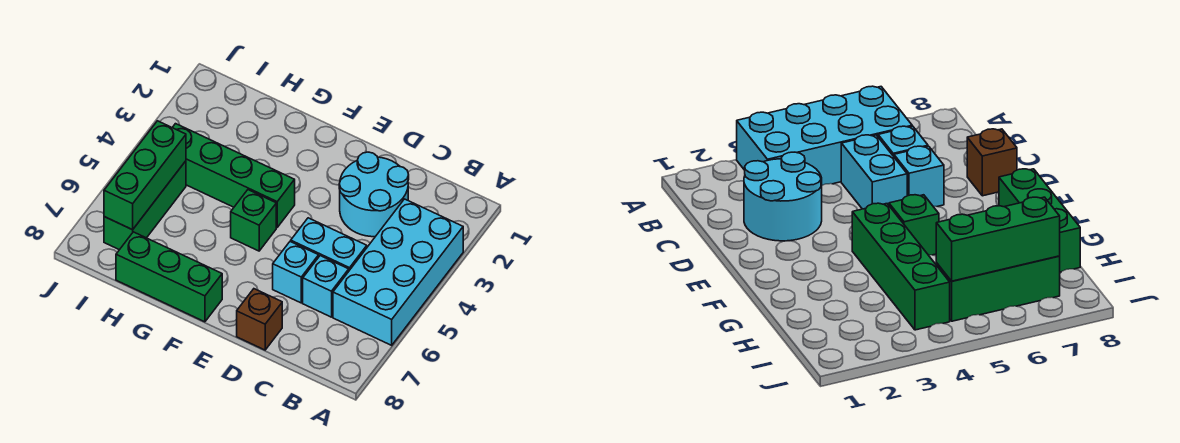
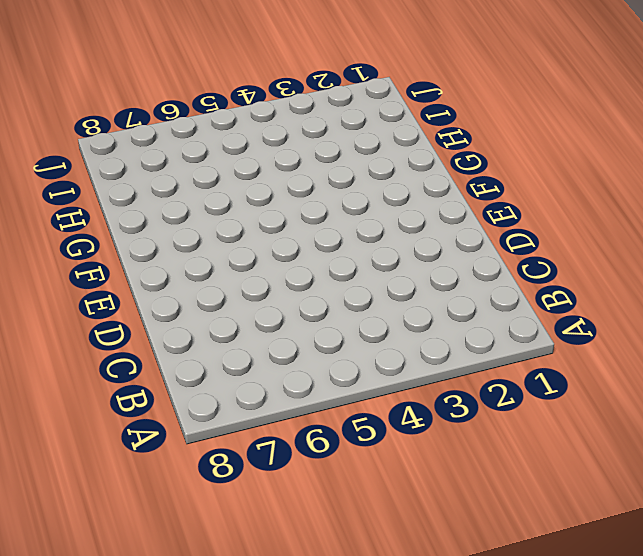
none -> cyan 2x4 brick [333,199,463,345]
none -> cyan 2x2 round brick [339,152,409,237]

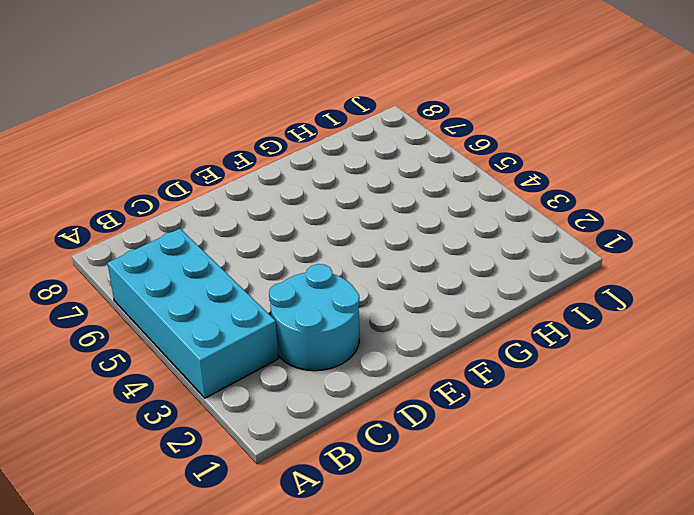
none -> cyan 1x2 brick [291,218,367,270]
none -> cyan 1x1 brick [303,256,349,317]

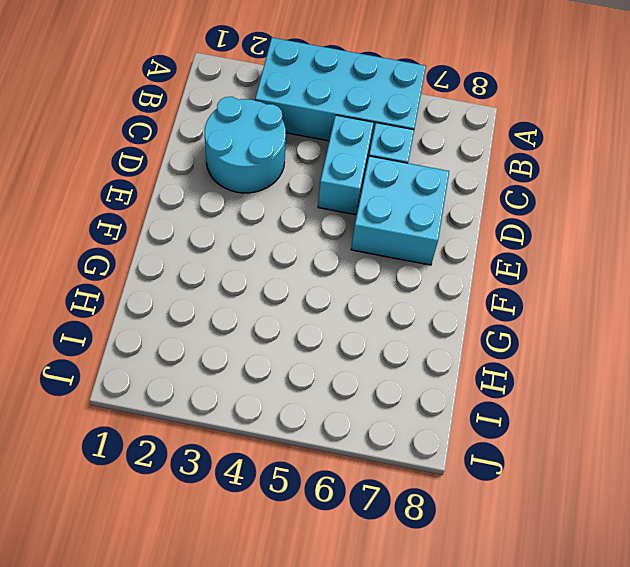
cyan 2x2 brick [351,156,449,265] -> cyan 1x1 brick [273,241,319,303]
none -> brown 1x1 brick [237,289,282,350]
none -> green 1x4 brick [172,124,295,227]

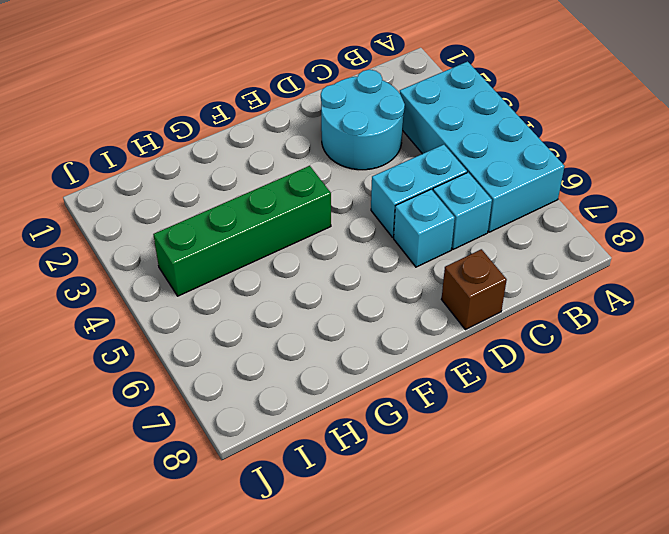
none -> green 1x1 brick [231,190,276,251]
none -> green 1x3 brick [116,232,222,322]

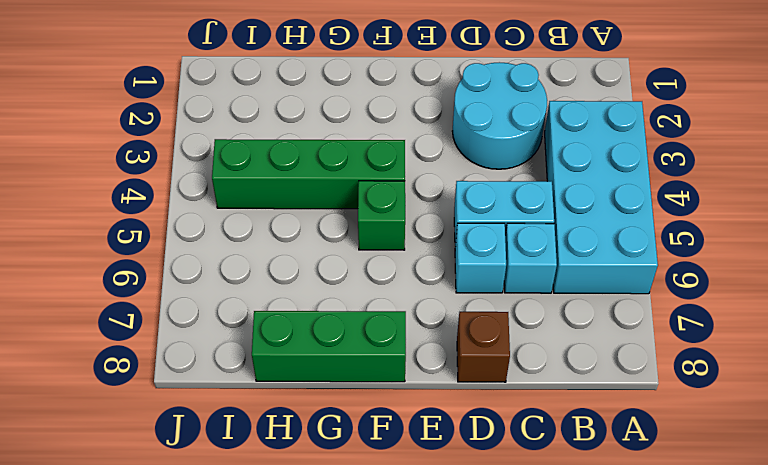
none -> green 1x3 brick [104,161,186,250]
none -> green 1x3 brick [104,121,186,230]

